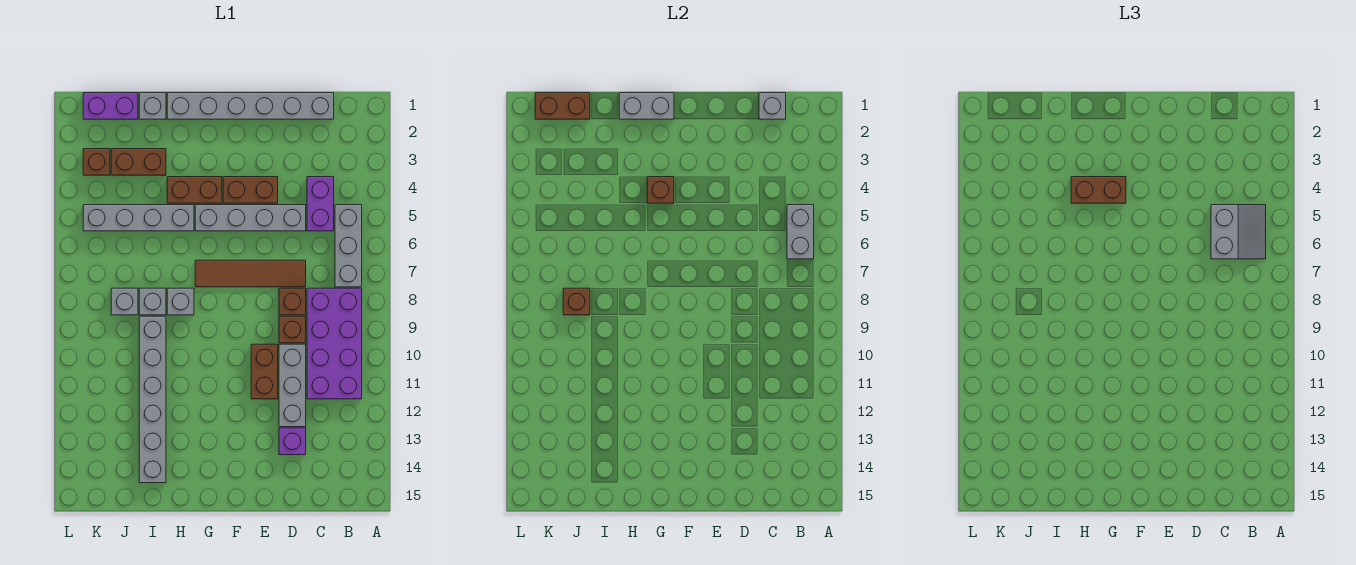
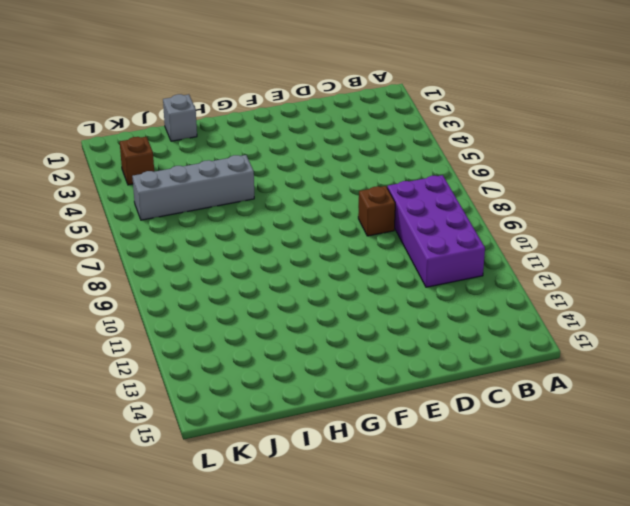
none -> grey 1x3 brick [335,205,362,287]
none -> grey 1x6 brick [167,93,334,119]
none -> purple 1x2 brick [307,177,334,231]
none -> grey 1x4 brick [195,205,306,231]

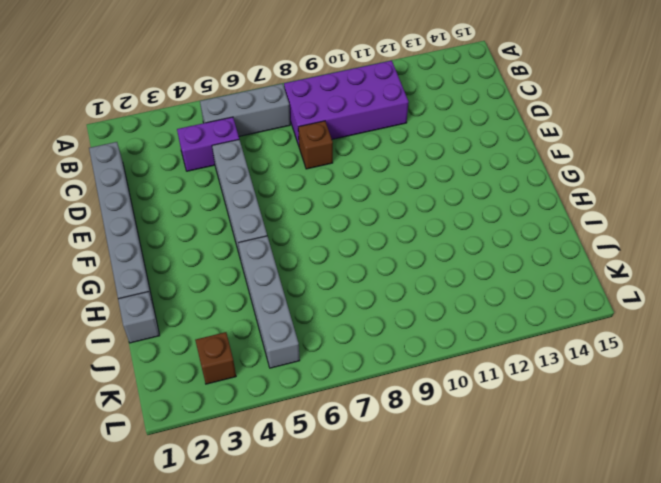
none -> brown 1x4 tile [195,260,306,287]
none -> brown 1x1 brick [279,316,306,343]
none -> grey 1x3 brick [279,344,306,427]
none -> purple 1x1 brick [279,428,306,455]

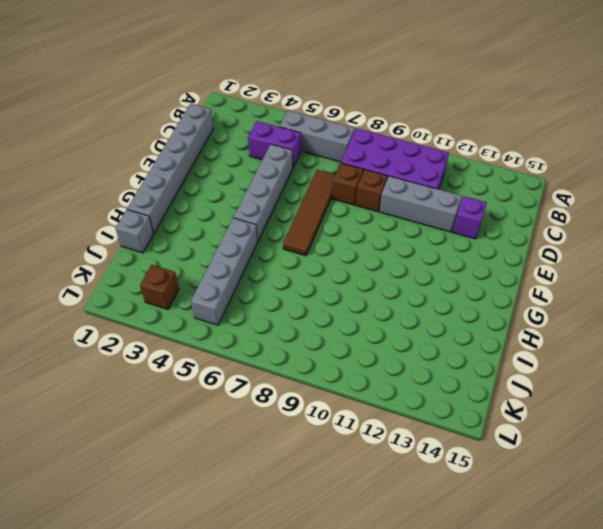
none -> brown 1x2 brick [223,177,278,203]
none -> brown 1x2 brick [251,344,278,399]
none -> brown 1x2 brick [167,177,222,203]
none -> grey 1x1 brick [167,288,194,315]

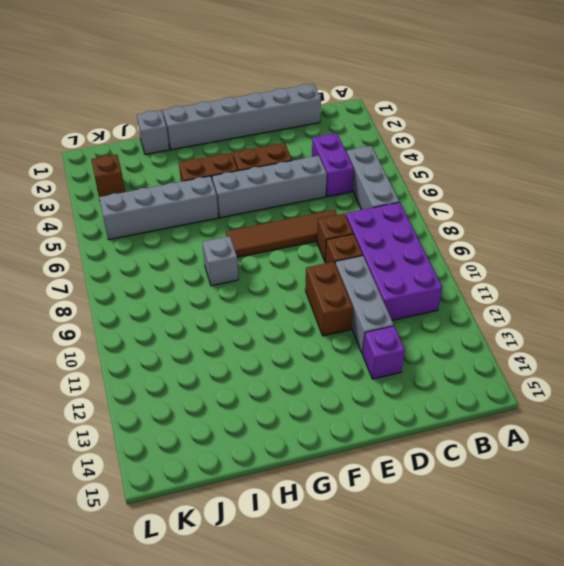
none -> brown 1x2 brick [111,149,166,175]
none -> grey 1x1 brick [139,288,166,315]
none -> grey 1x6 brick [139,316,166,483]
none -> purple 1x2 brick [83,93,138,119]

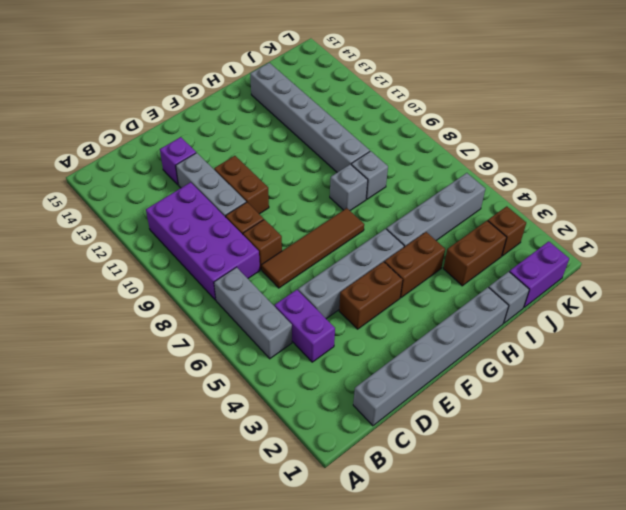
none -> grey 1x1 brick [111,288,138,315]
none -> grey 1x2 brick [787,205,814,259]
none -> grey 1x1 brick [759,93,786,119]
none -> grey 1x2 brick [619,93,674,119]

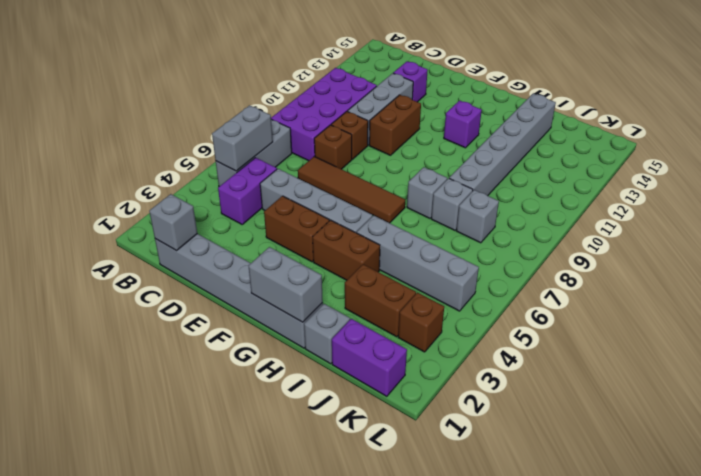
purple 1x1 brick [444,101,482,148] -> none
none -> brown 1x1 brick [647,177,674,203]
none -> brown 1x2 brick [535,93,590,119]
none -> brown 1x1 brick [563,288,590,315]
none -> grey 2x2 slope [1211,205,1266,259]

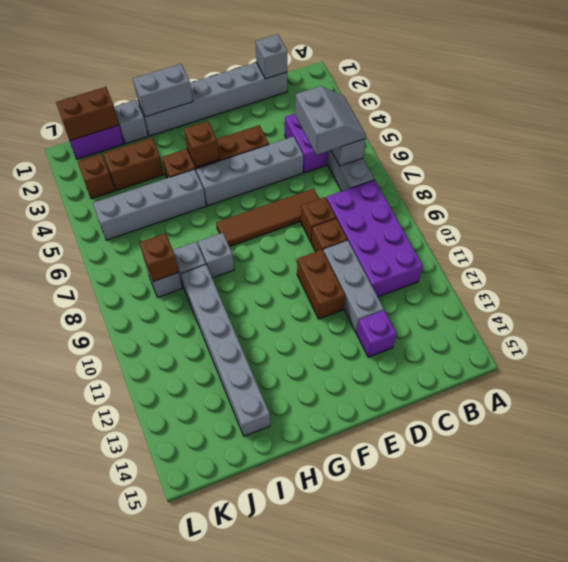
none -> brown 1x2 brick [1071,177,1126,203]

